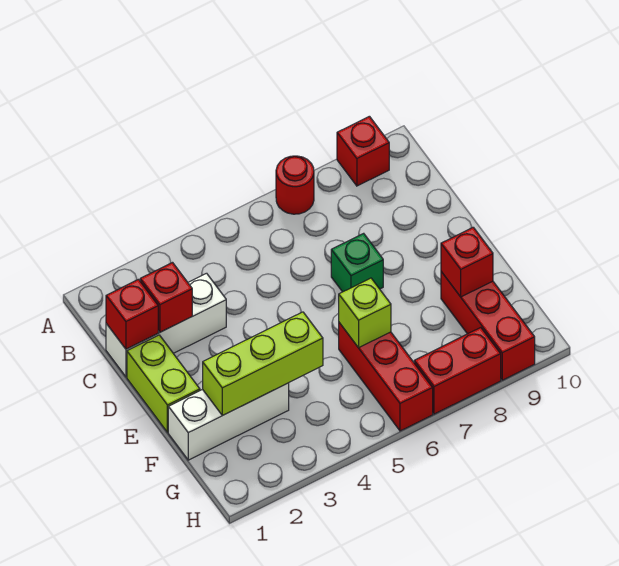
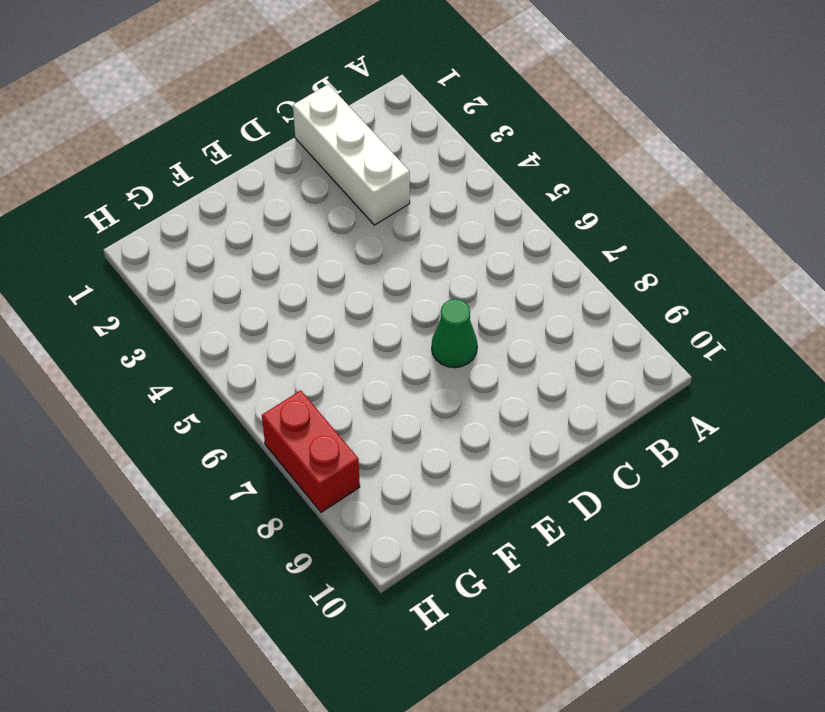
green 1x1 cone [432,299,477,368] -> green 1x1 brick [331,233,383,292]
none -> red 1x1 round brick [276,156,314,214]
none -> red 1x1 brick [337,116,389,186]
none -> lime 1x2 brick [127,335,200,432]

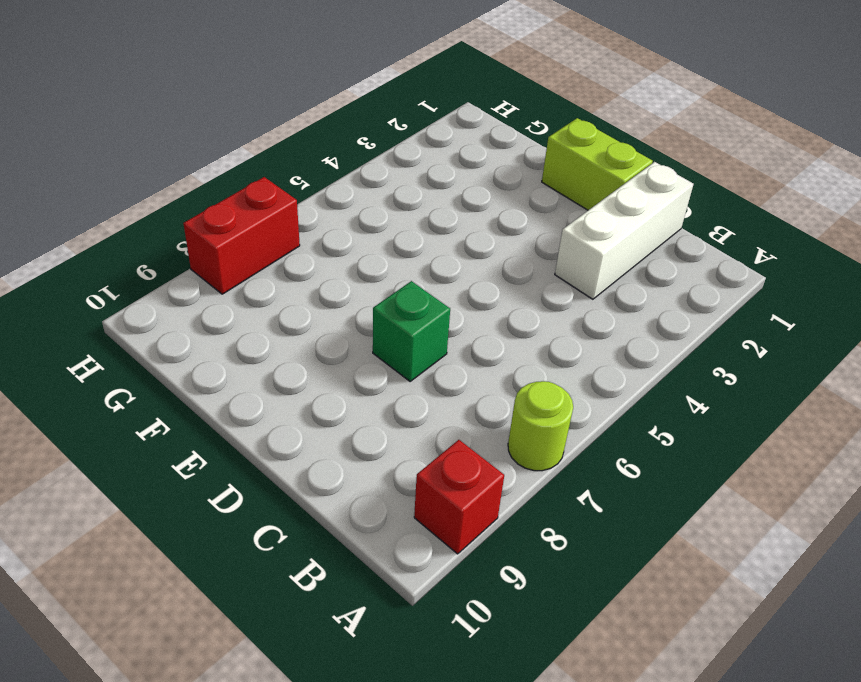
lime 1x1 round brick [508,381,573,471] -> red 1x1 round brick [276,156,314,214]
none -> white 1x3 brick [168,383,289,460]
none -> red 1x3 brick [339,323,433,431]
none -> red 1x3 brick [441,272,535,380]

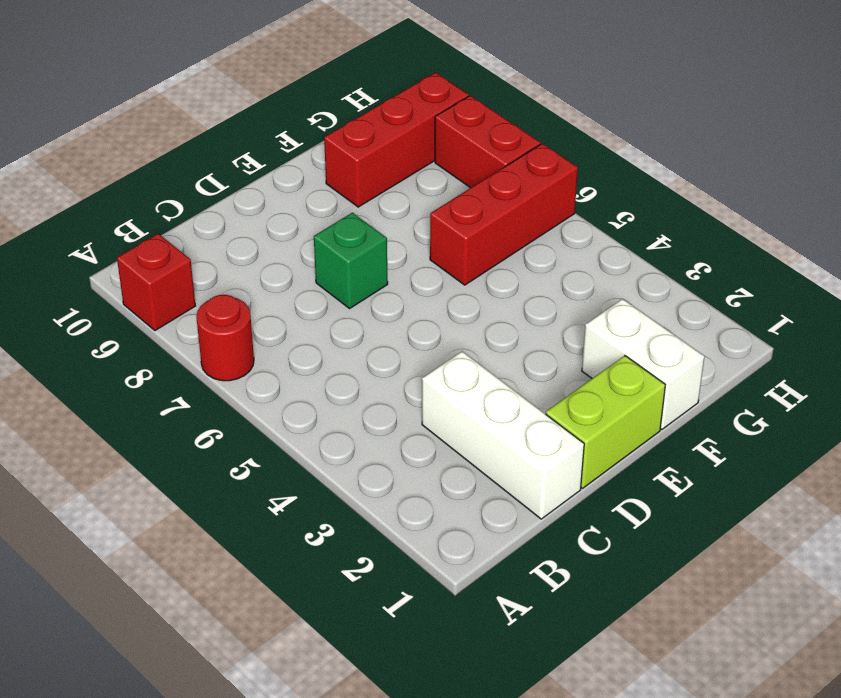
white 1x2 brick [582,299,705,430] -> white 1x3 brick [168,383,289,460]
none -> red 1x1 brick [106,279,158,349]
none -> red 1x1 brick [140,263,192,332]
none -> lime 1x3 brick [203,312,323,415]

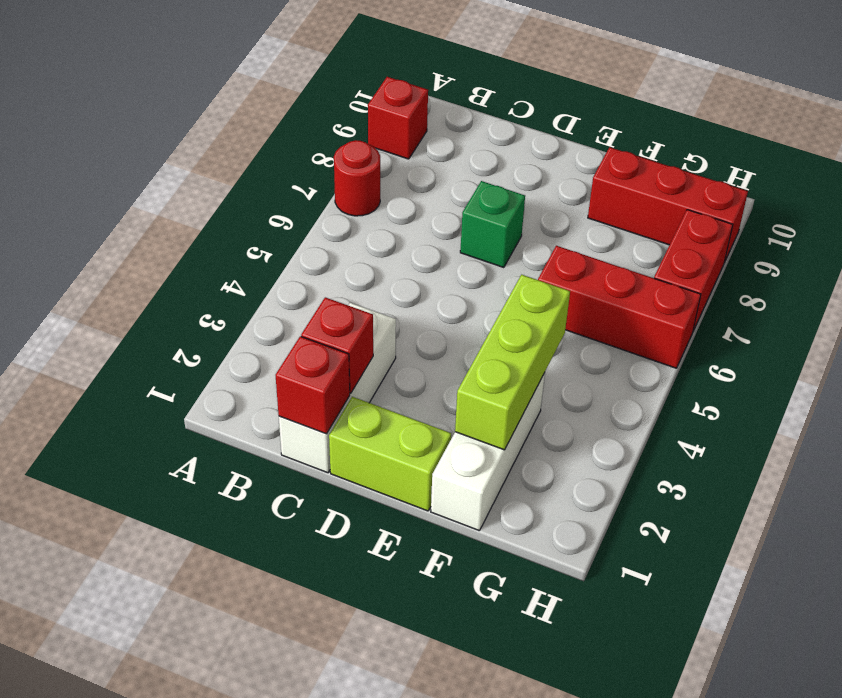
none -> lime 1x1 brick [339,278,391,348]
none -> red 1x1 brick [441,227,493,297]

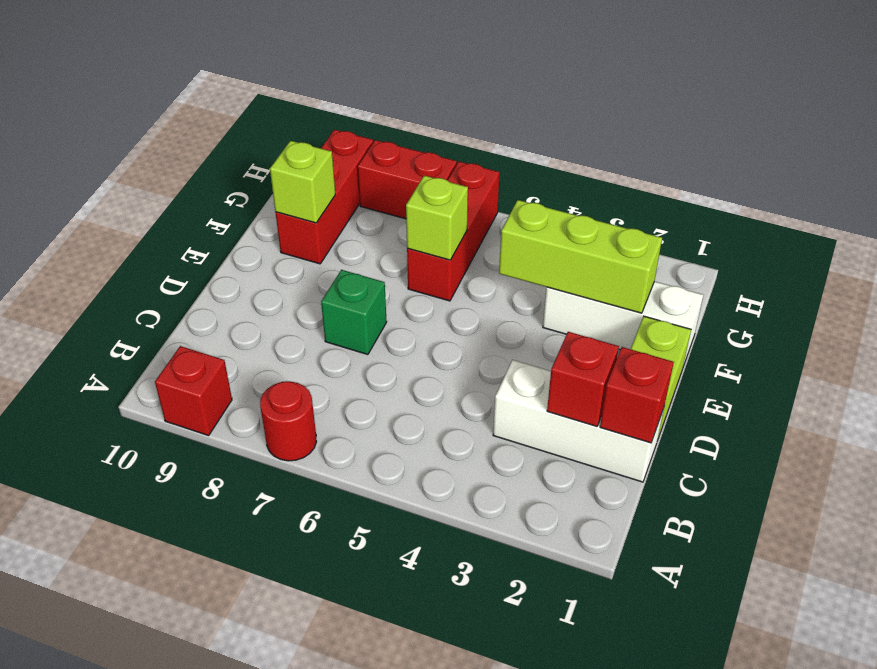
lime 1x1 brick [270,141,335,223] -> red 1x1 brick [441,227,493,297]

